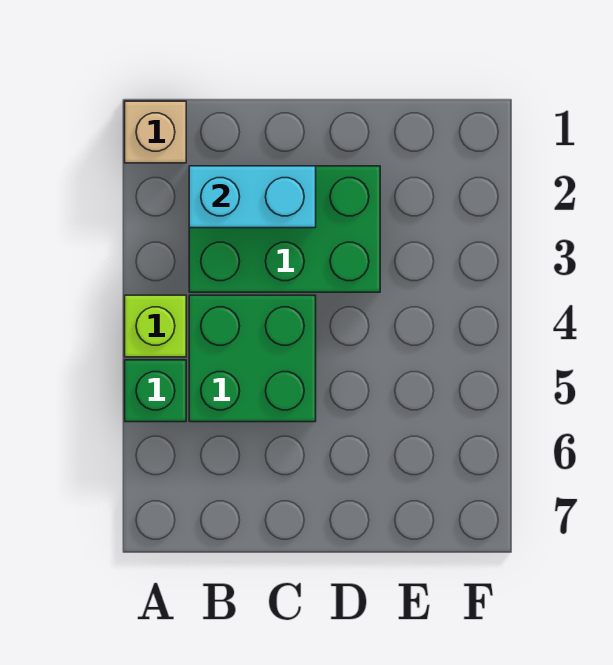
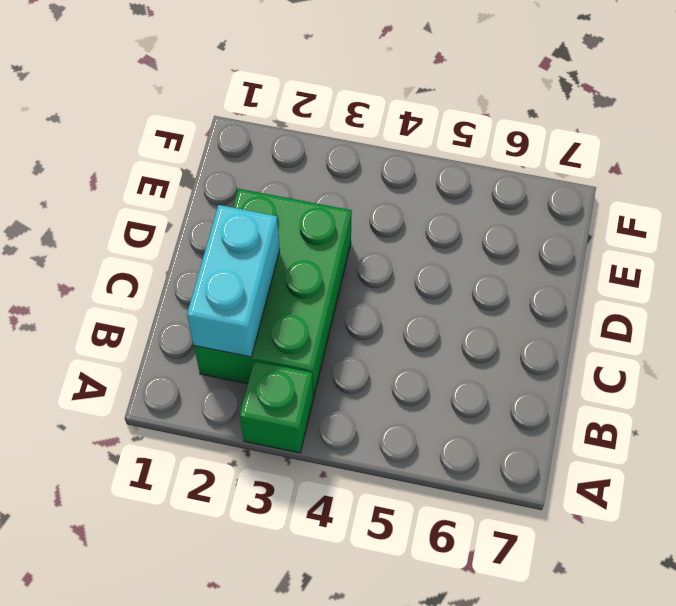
green 1x1 brick [240,361,313,453] -> green 1x1 brick moved to [125,360,186,422]
none -> tan 1x1 brick [125,101,186,163]
none -> lime 1x1 brick [125,295,186,357]

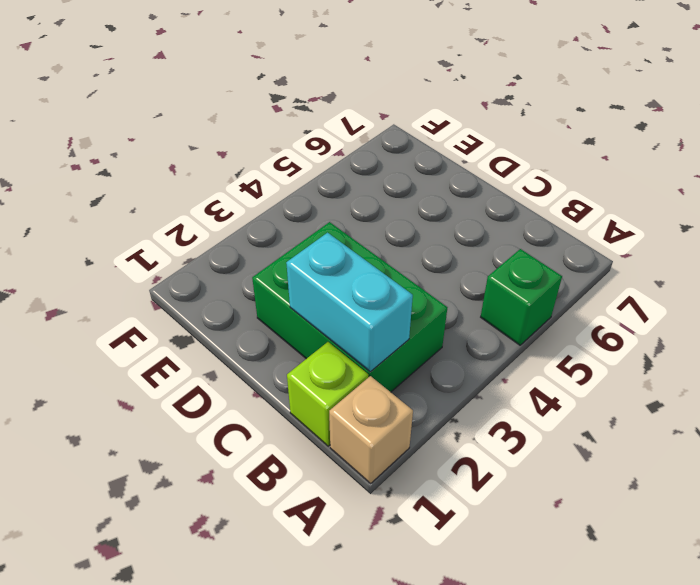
lime 1x1 brick [287,342,368,446] -> lime 1x1 brick moved to [125,295,186,357]
none -> green 2x2 brick [189,295,316,422]

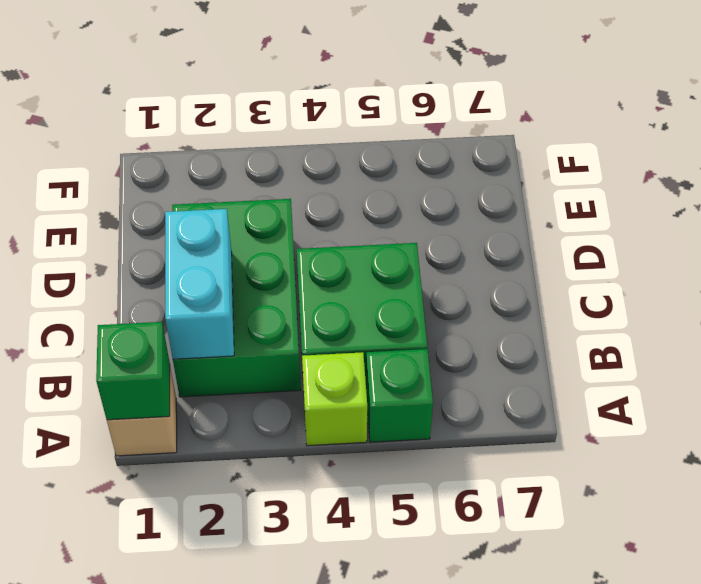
green 1x1 brick [96,322,170,420] -> none

